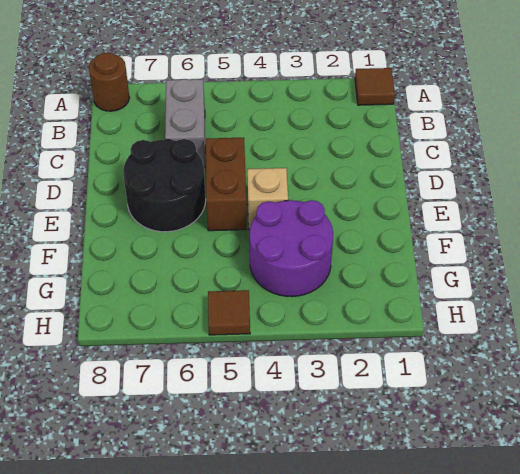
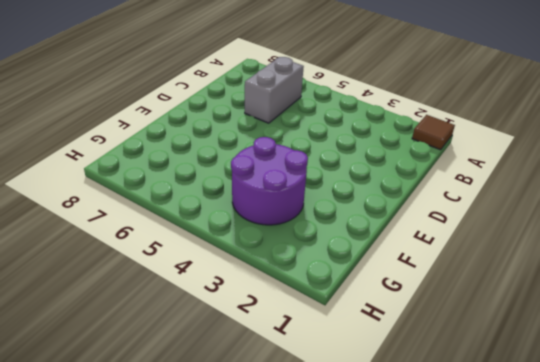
none -> brown 1x1 round brick [89,53,129,111]
none -> brown 1x2 brick [206,138,247,231]

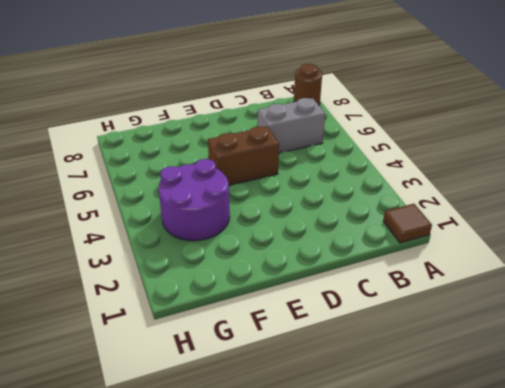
none -> black 2x2 round brick [123,139,206,232]
none -> tan 1x1 brick [247,168,288,230]

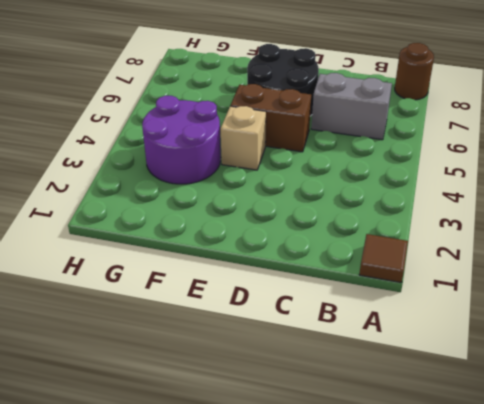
none -> brown 1x1 tile [208,290,250,335]

